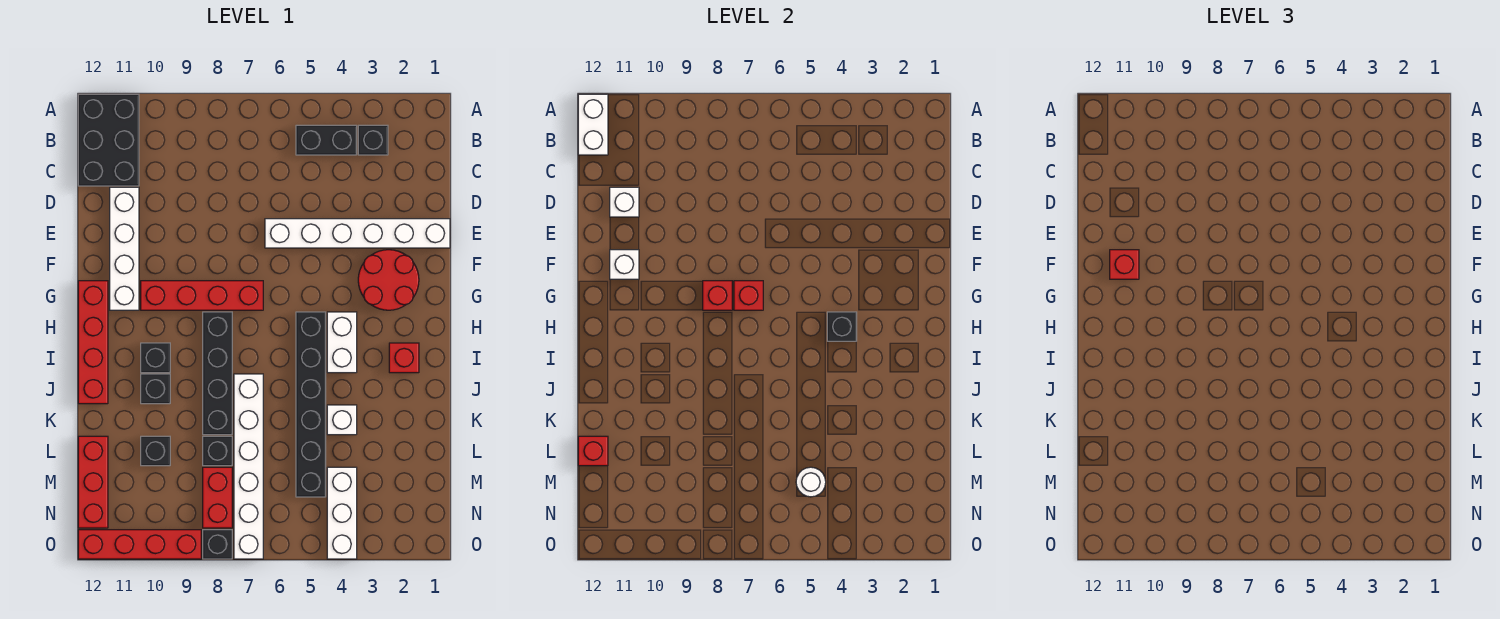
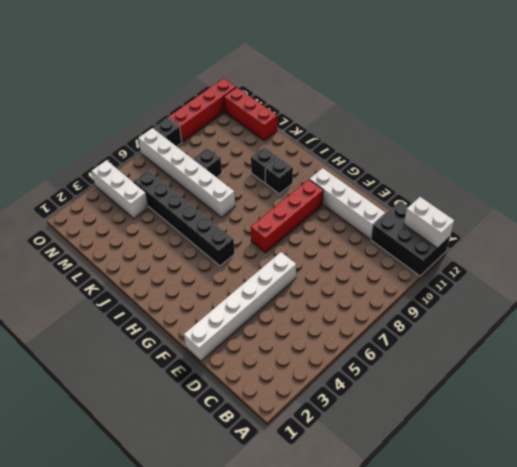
none -> black 1x1 brick [358,125,388,155]
none -> black 1x2 brick [296,125,357,155]
none -> red 2x2 round brick [358,250,419,310]
none -> red 1x4 brick [78,281,108,404]

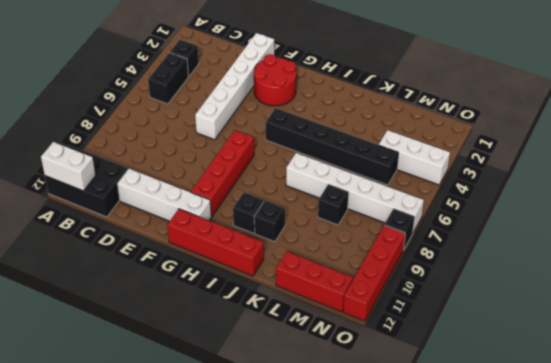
none -> white 1x2 brick [327,312,357,373]
none -> black 1x4 brick [203,312,232,435]
none -> red 1x1 brick [389,343,419,373]
none -> white 1x1 brick [327,405,357,435]

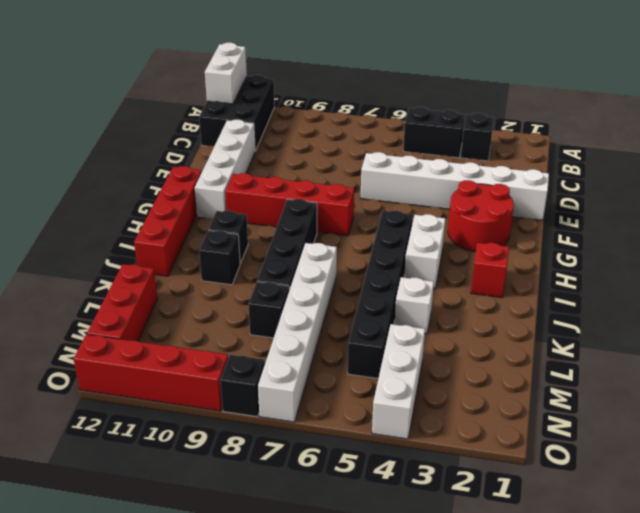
none -> black 1x1 brick [141,436,170,466]
none -> red 1x2 brick [203,467,232,528]
none -> white 1x1 brick [610,187,639,217]
none -> white 1x1 brick [610,250,639,279]

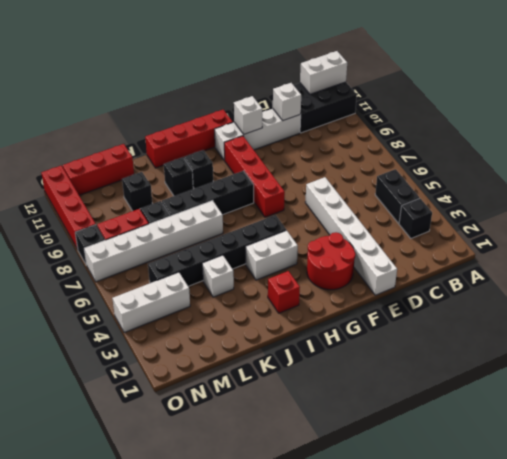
none -> red 1x1 brick [734,281,763,310]
none -> red 1x1 brick [703,281,732,310]
none -> black 1x1 brick [827,312,857,341]
none -> red 1x1 brick [578,436,608,466]

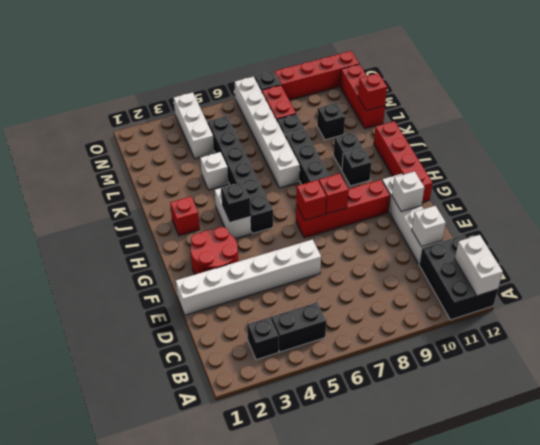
none -> white 1x1 round brick [796,467,826,497]
none -> red 1x1 brick [1110,250,1139,279]

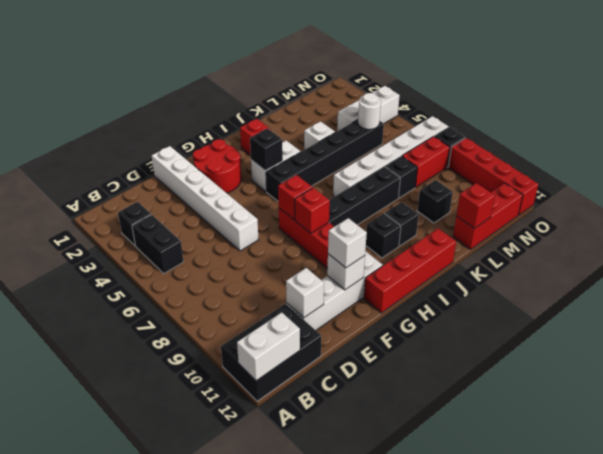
white 1x1 brick [328,218,367,268] -> red 1x1 brick [1110,250,1139,279]

